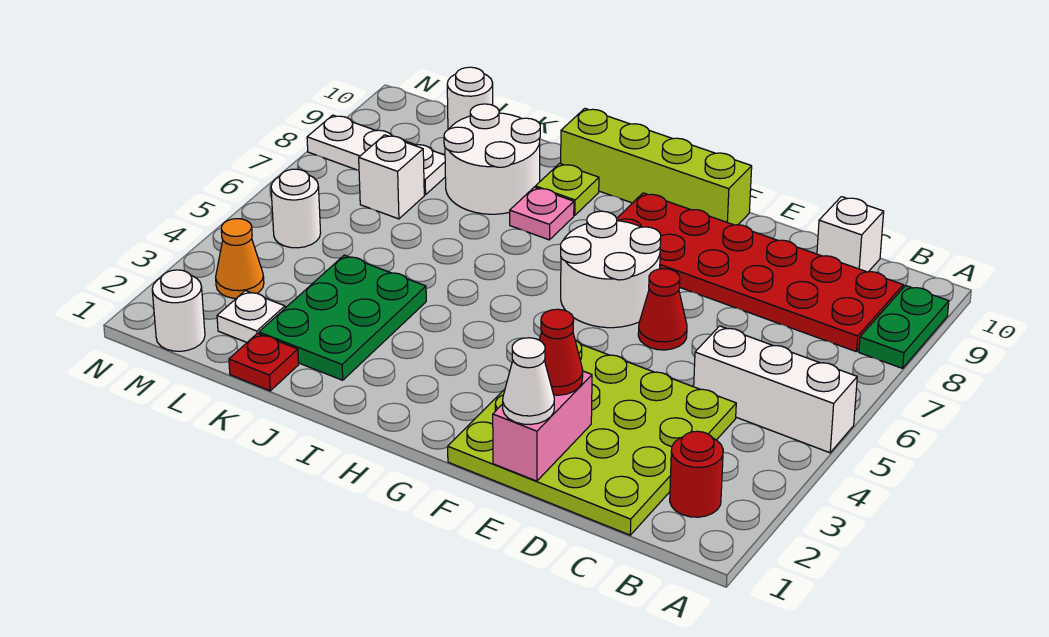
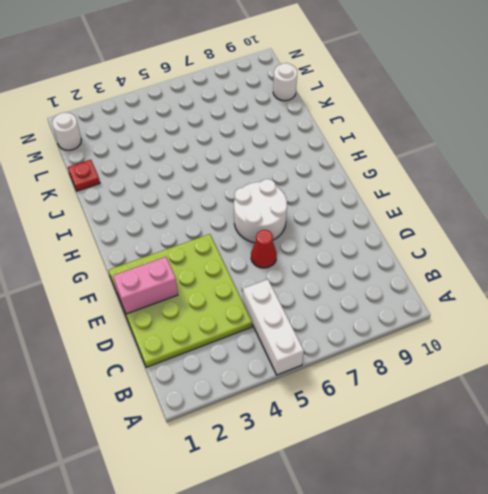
none -> green 1x2 plate [859,286,949,368]
none -> red 1x1 round brick [670,431,723,517]
none -> red 2x6 plate [617,193,903,352]

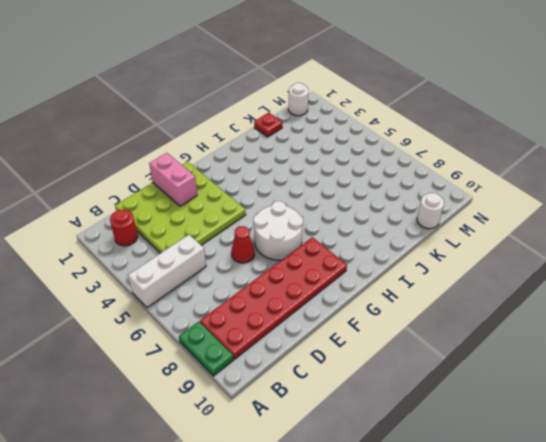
none -> white 1x1 brick [817,197,884,272]
none -> lime 1x4 brick [561,109,752,225]
none -> pink 1x1 plate [510,187,574,240]

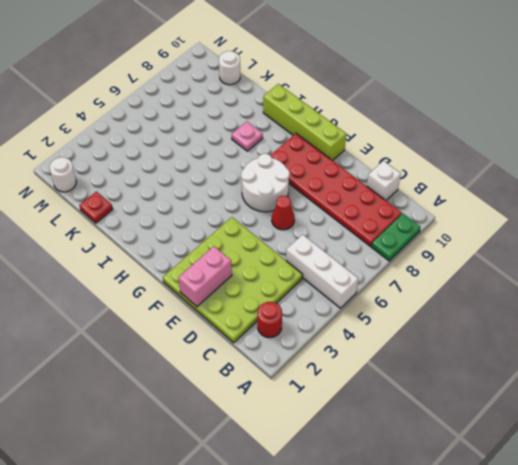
none -> lime 1x1 plate [535,163,599,215]
none -> green 2x3 plate [259,255,426,380]
none -> white 2x2 round brick [444,104,540,214]

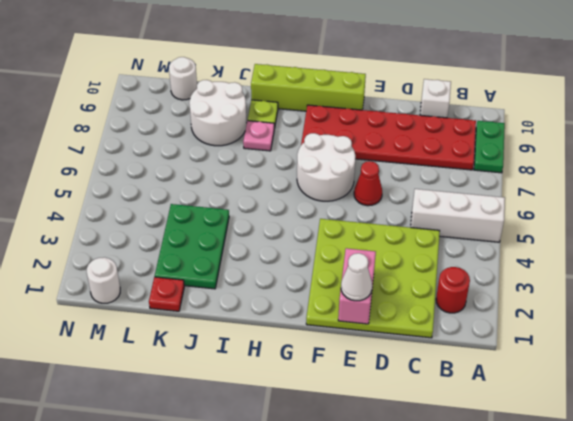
none -> white 1x1 plate [217,291,285,342]
none -> white 1x1 brick [359,135,424,219]
none -> white 1x3 plate [307,115,445,195]

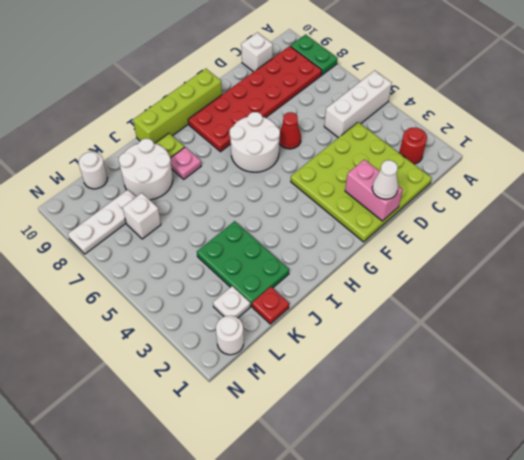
none -> orange 1x1 cone [216,219,264,298]
none -> white 1x1 round brick [271,169,321,248]
none -> red 1x1 cone [539,309,583,395]

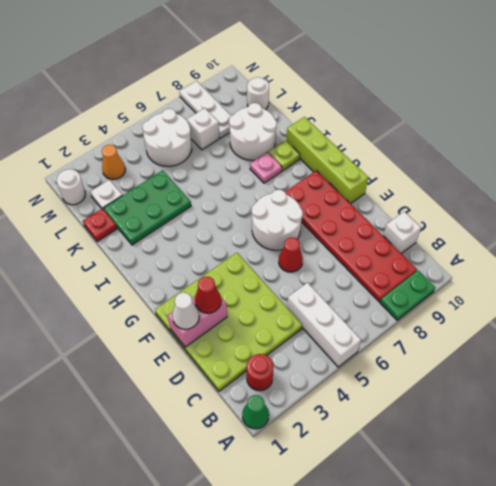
green 1x1 cone [242,395,269,429] -> none
white 2x2 round brick [142,109,192,166] -> white 1x1 round brick [271,169,321,248]

